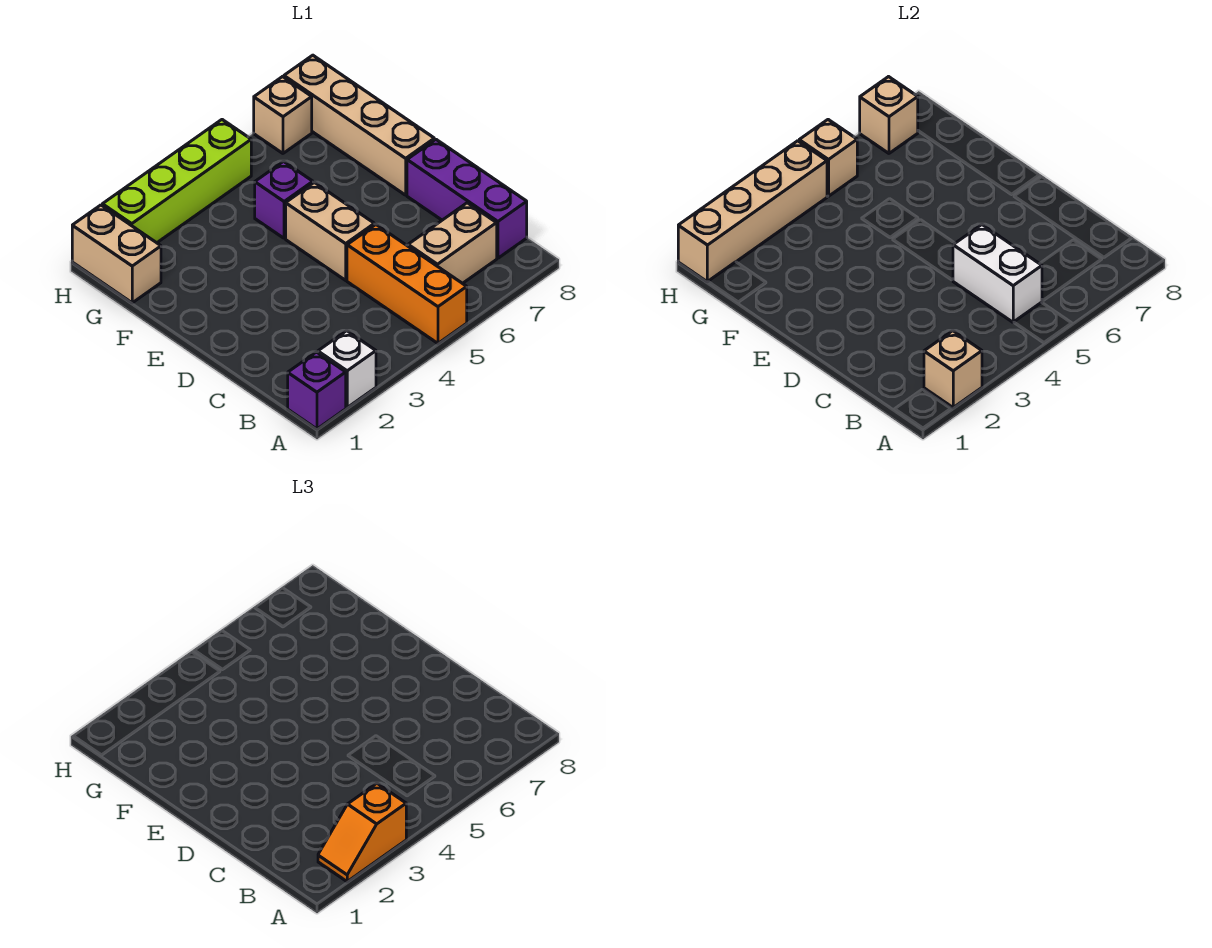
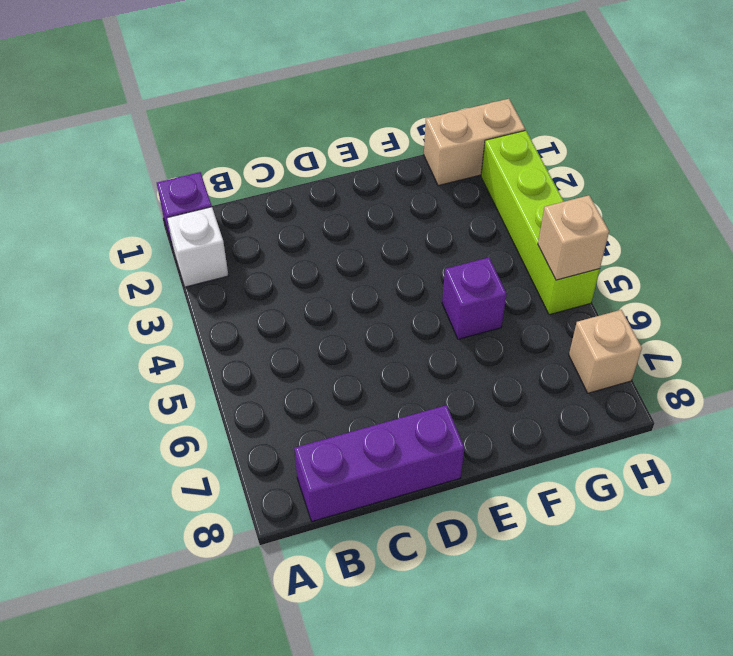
none -> orange 1x3 brick [347,225,467,343]
none -> tan 1x2 brick [408,203,497,284]
none -> tan 1x2 brick [286,182,374,280]

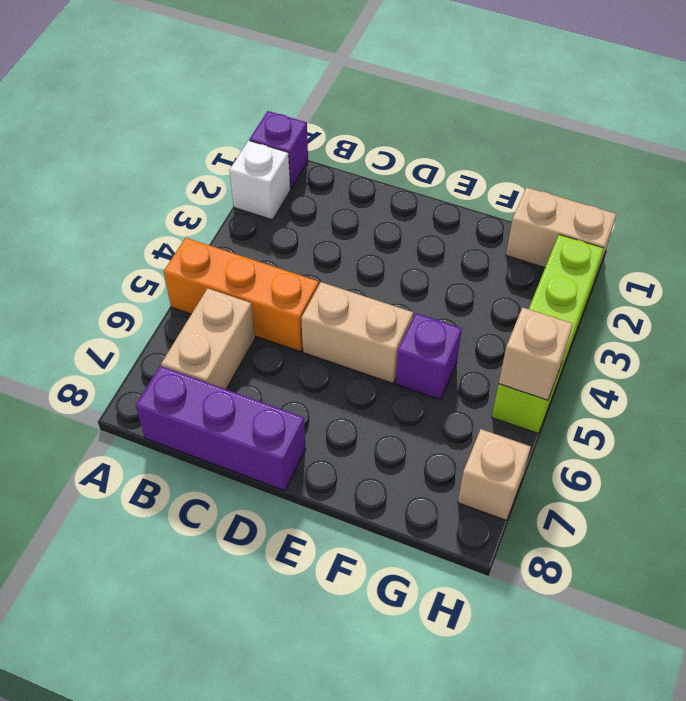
none -> tan 1x4 brick [284,55,434,195]
none -> tan 1x1 brick [924,331,982,407]
none -> white 1x2 brick [953,225,1042,322]

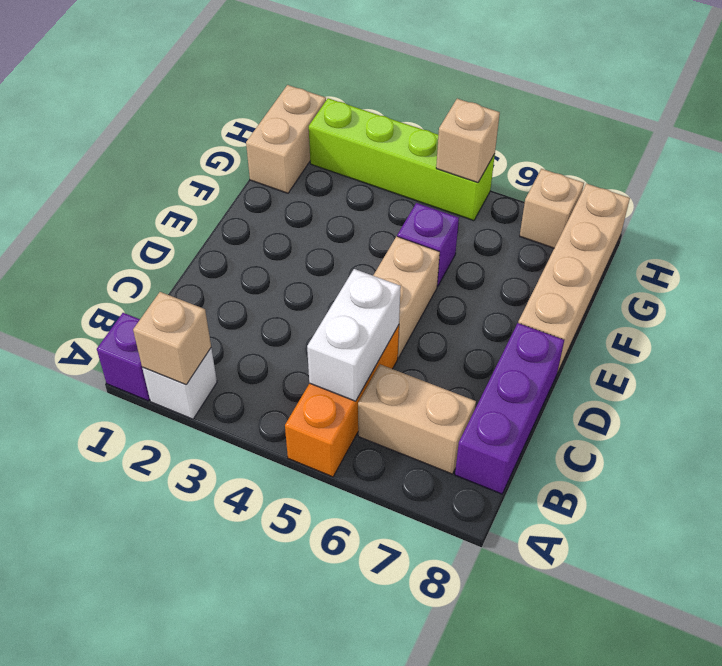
none -> tan 1x4 brick [678,141,827,282]
none -> tan 1x1 brick [860,77,918,153]
none -> orange 1x2 slope [318,784,406,881]

